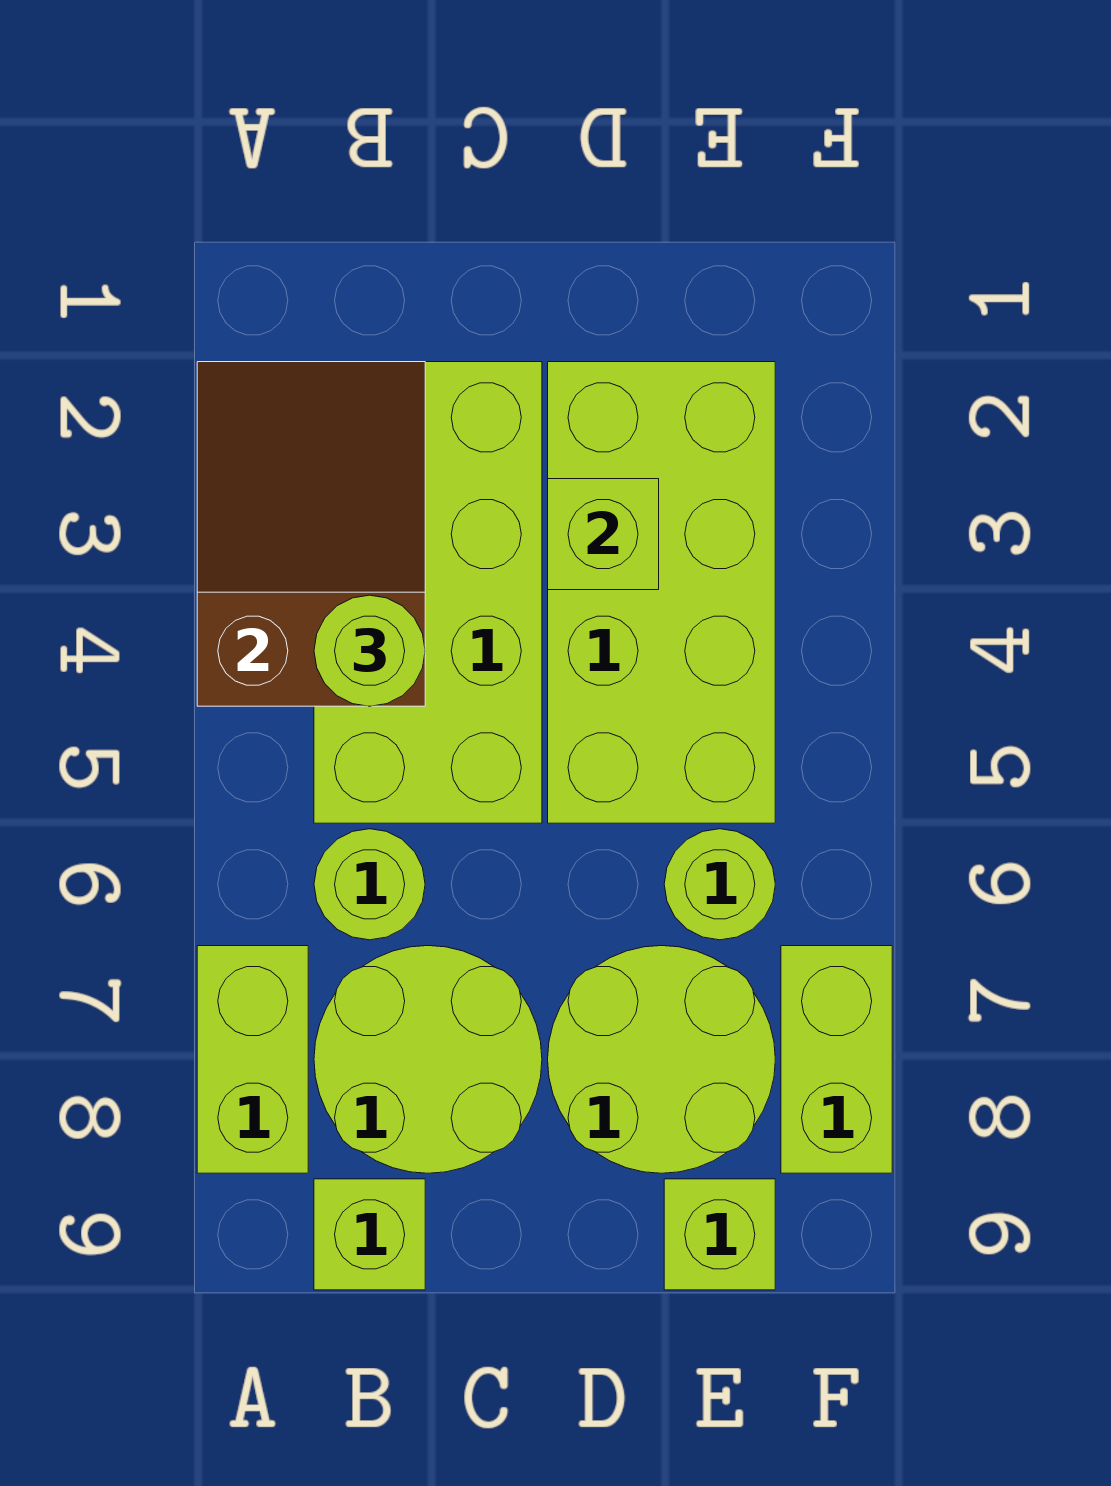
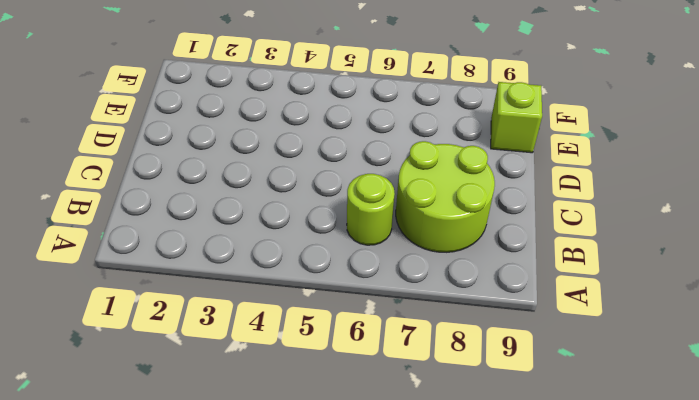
none -> lime 1x2 brick [197,946,308,1173]
none -> lime 2x4 brick [314,362,542,823]
none -> lime 1x1 brick [314,1179,425,1290]

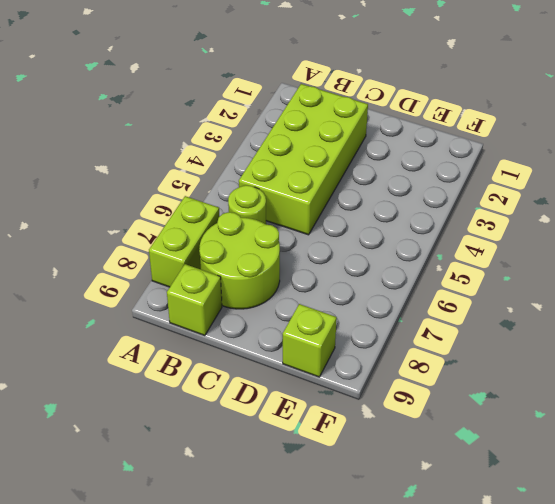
none -> lime 2x4 brick [548,362,775,823]
none -> lime 2x2 round brick [548,946,775,1173]
none -> lime 1x1 round brick [664,829,775,940]

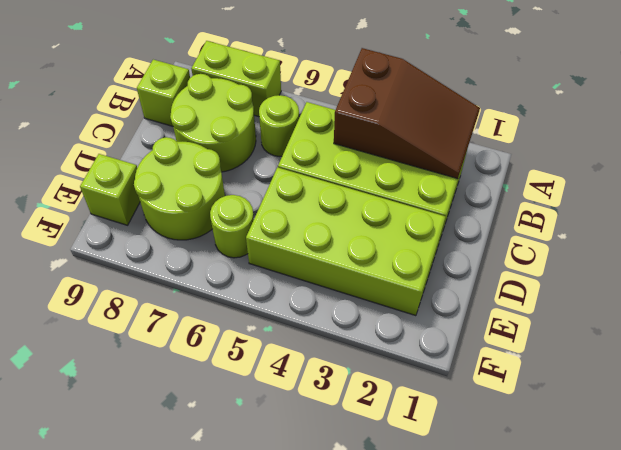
none -> lime 1x2 brick [781,946,892,1173]
none -> lime 1x1 brick [548,479,659,590]
none -> lime 1x1 round brick [314,595,425,706]

